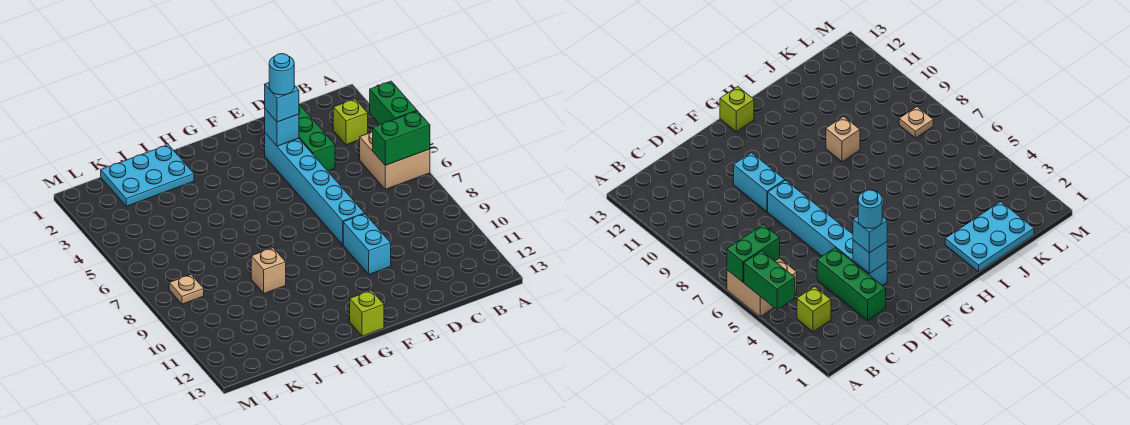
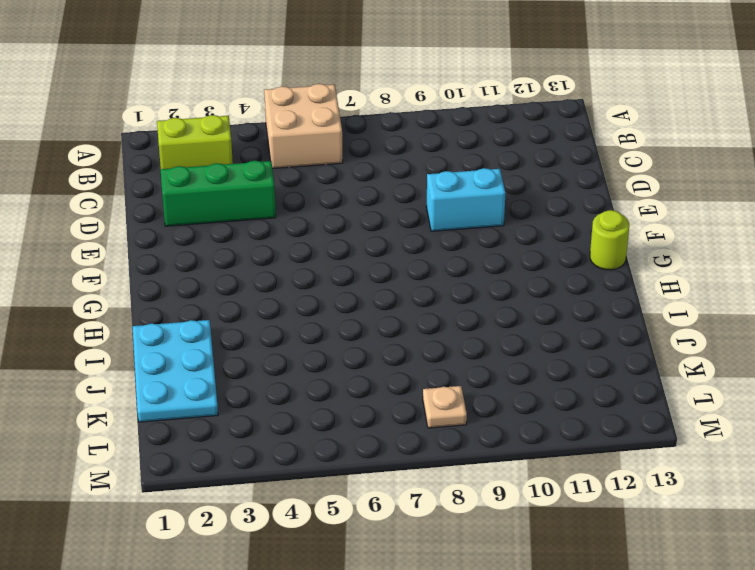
lime 1x2 brick [157,115,233,169] -> lime 1x1 brick [333,99,368,145]
lime 1x1 round brick [590,210,629,270] -> lime 1x1 brick [350,290,384,336]
none -> cyan 1x6 brick [265,133,364,245]
none -> tan 1x1 brick [251,248,286,294]
none -> green 1x2 brick [370,81,417,125]

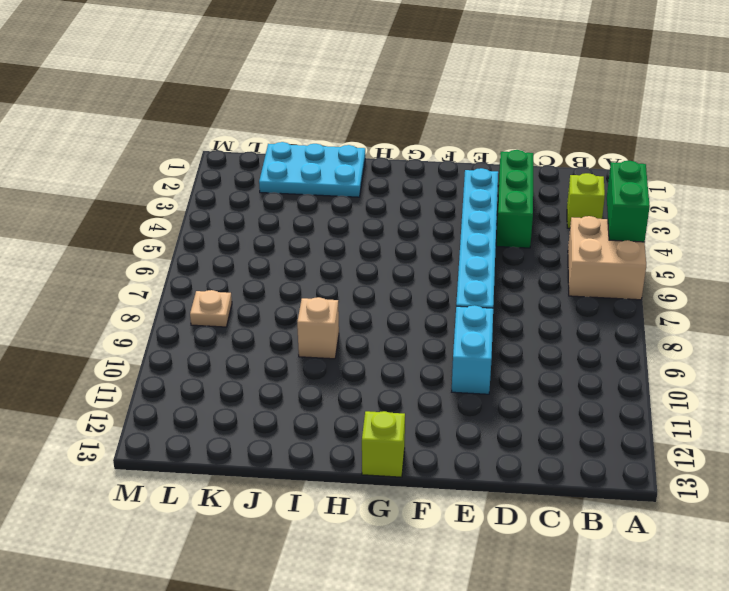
none -> green 1x2 brick [373,111,430,165]
none -> cyan 1x1 brick [265,109,299,146]
none -> cyan 1x1 brick [265,83,299,122]

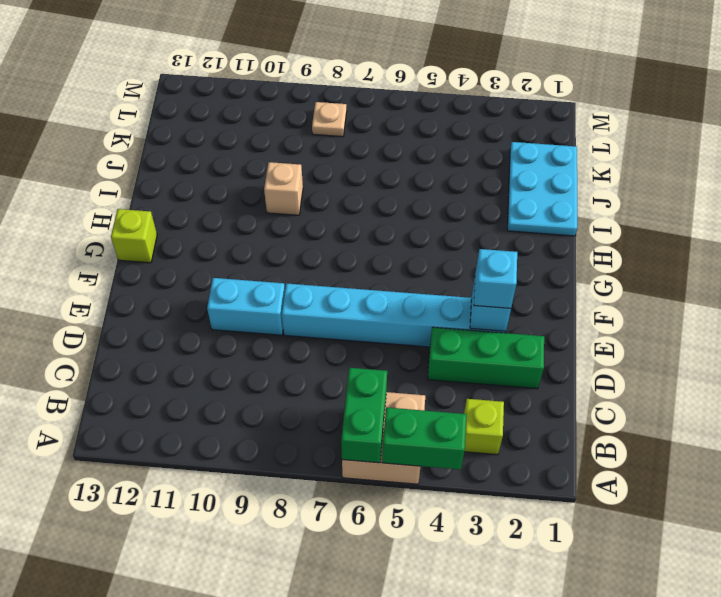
none -> cyan 1x1 round brick [269,54,294,95]

